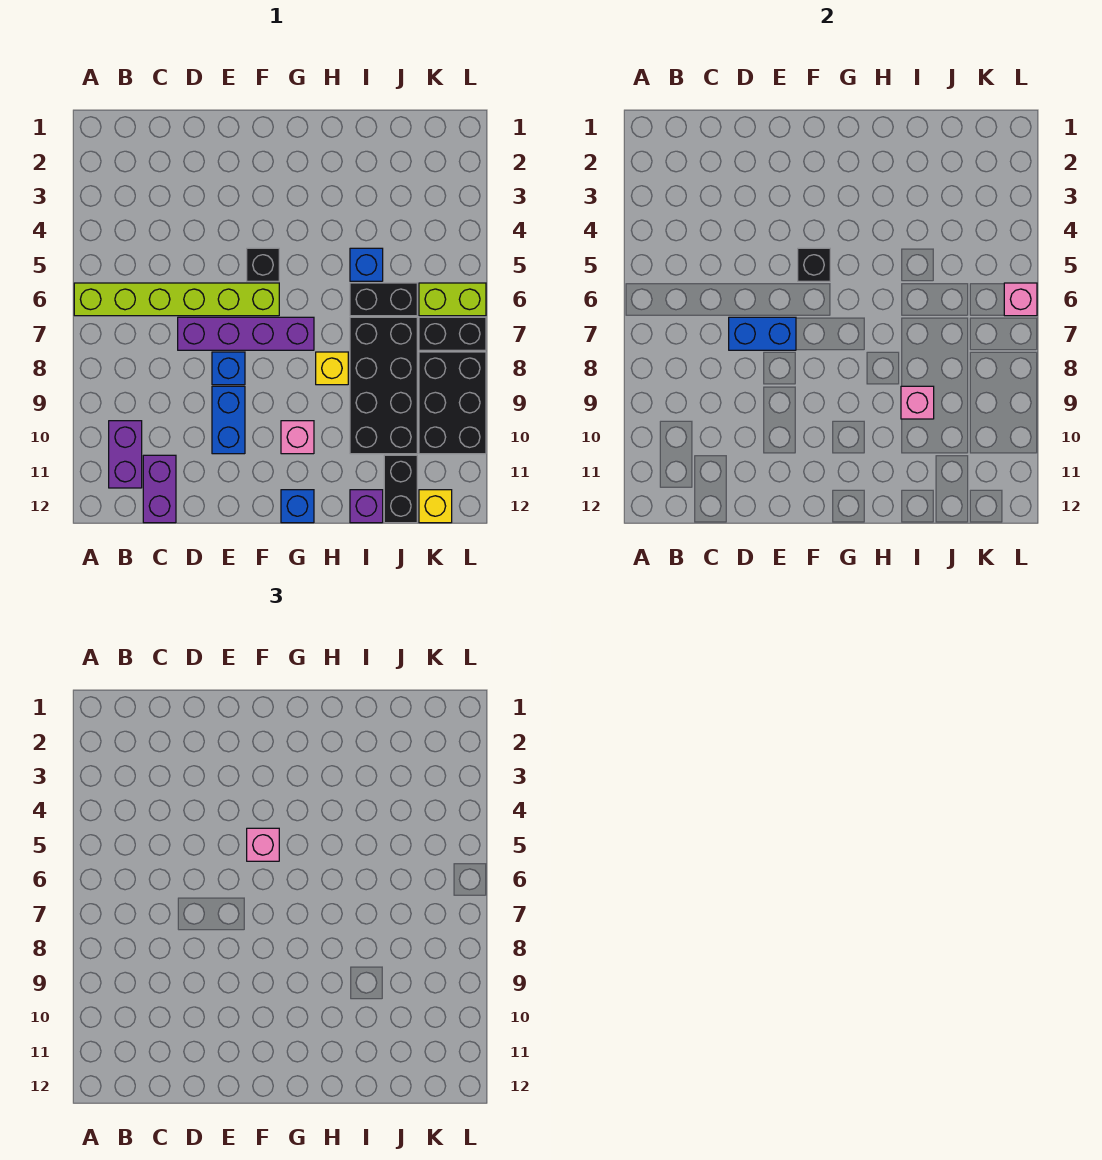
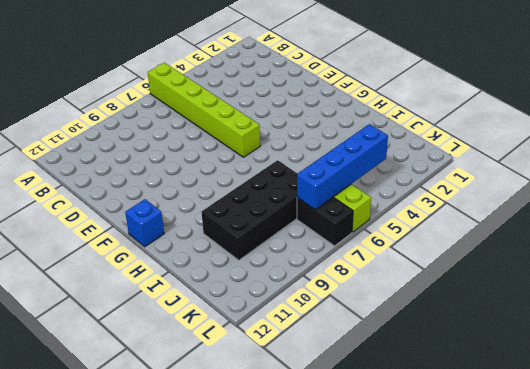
blue 1x4 brick [297,124,388,210] -> none
none -> purple 1x2 brick [109,421,142,488]
none -> purple 1x2 brick [143,455,176,523]
none -> purple 1x4 brick [178,317,314,350]

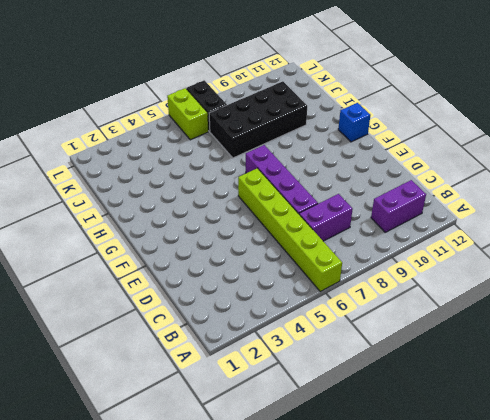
purple 1x2 brick [299,194,353,241] -> purple 1x2 brick moved to [143,455,176,523]
none -> blue 1x1 brick [212,352,245,385]
none -> blue 1x2 brick [212,386,245,454]
none -> black 1x1 brick [247,248,279,281]

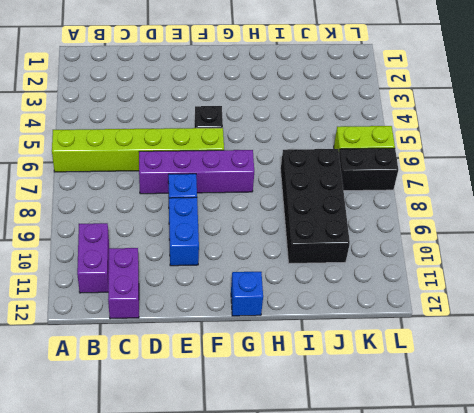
none -> pink 1x1 brick [281,421,314,454]
none -> yellow 1x1 brick [316,352,348,385]
none -> blue 1x1 brick [350,248,383,281]

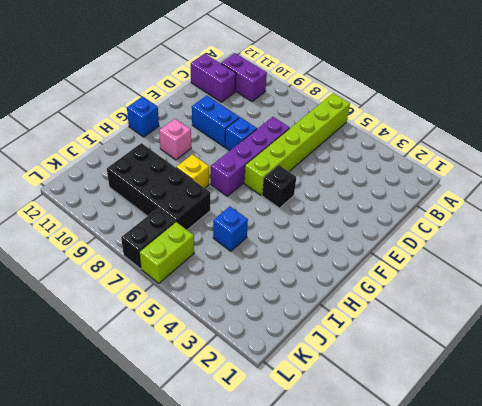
none -> black 1x2 brick [350,283,417,316]
none -> purple 1x1 brick [350,490,383,523]
none -> black 1x2 brick [384,455,417,523]

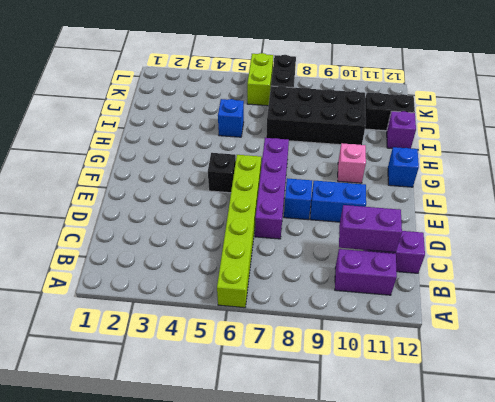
purple 1x2 brick [339,205,402,252] -> none
none -> yellow 1x1 brick [316,352,348,385]
none -> black 1x2 brick [350,283,417,316]
none -> black 2x3 brick [419,352,486,454]

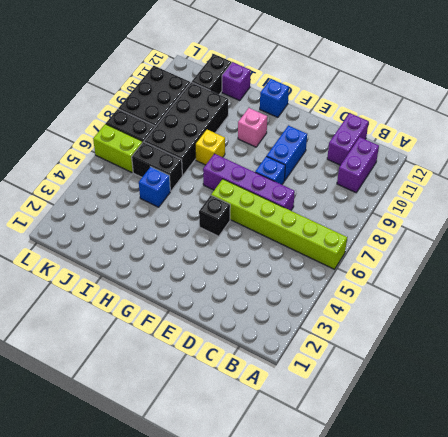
none -> yellow 1x1 brick [419,490,452,523]
none -> blue 1x2 brick [729,317,796,350]
none -> black 1x1 brick [798,248,830,281]

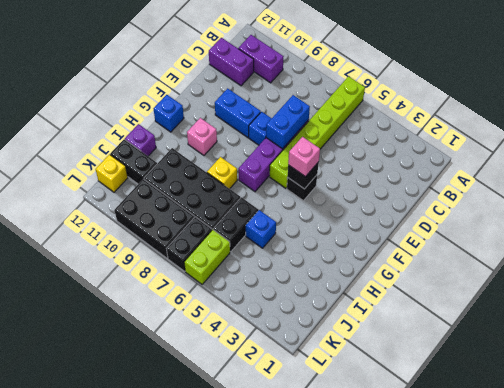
none -> pink 1x1 brick [901,386,934,419]
none -> pink 1x1 brick [1004,283,1037,316]

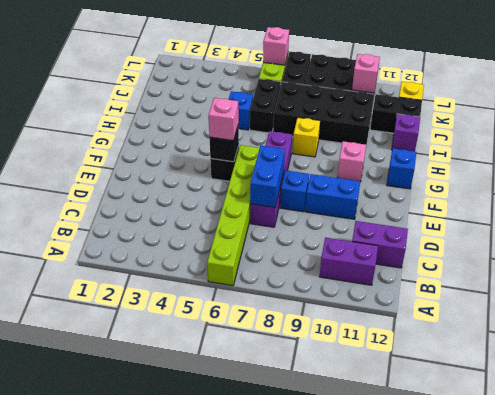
pink 1x1 brick [352,54,380,93] -> pink 1x1 brick moved to [901,386,934,419]

